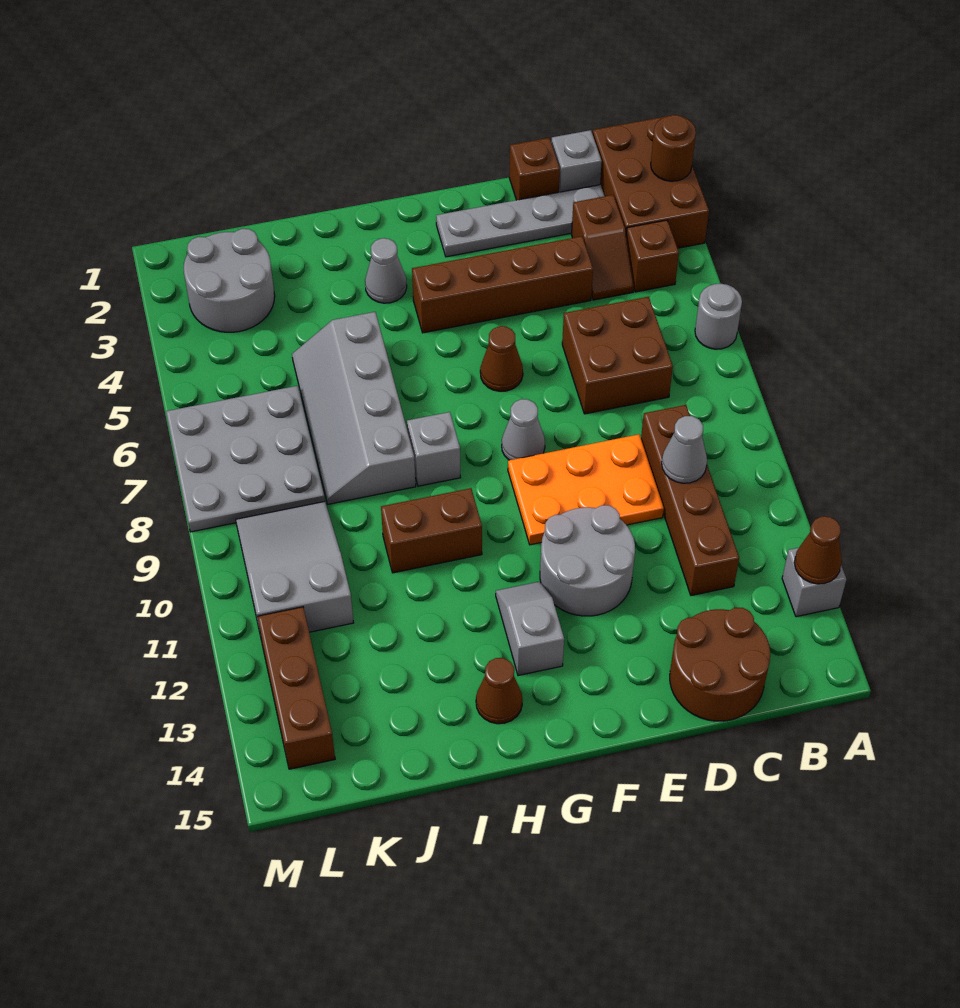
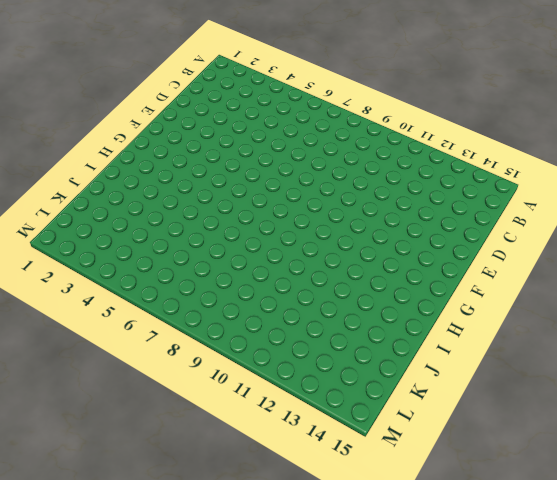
none -> brown 2x3 brick [593,117,709,248]
none -> grey 1x1 round brick [695,284,742,349]
none -> grey 1x1 brick [782,548,846,617]

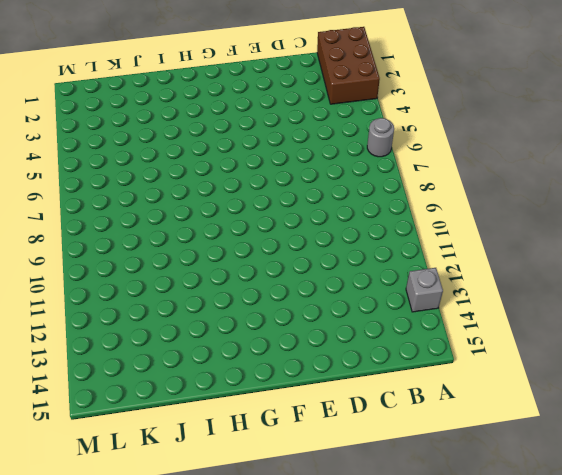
none -> brown 1x1 brick [626,220,679,292]
none -> grey 1x1 brick [551,130,602,192]
none -> grey 1x4 plate [436,185,604,257]

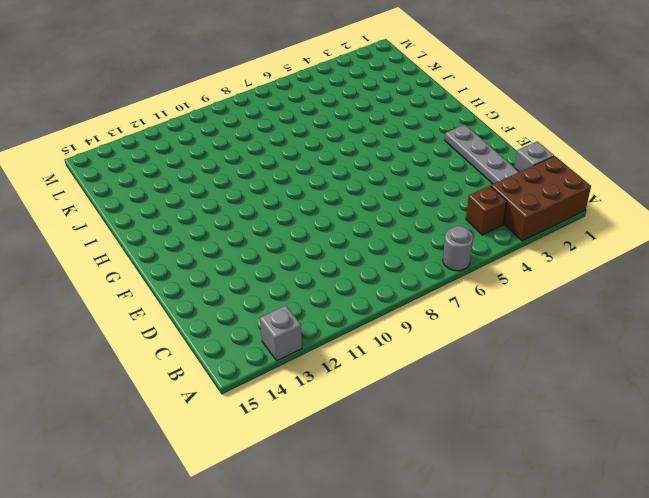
none -> brown 1x2 slope [572,195,634,300]
none -> brown 2x2 brick [562,297,673,414]
none -> brown 1x4 brick [641,405,739,596]

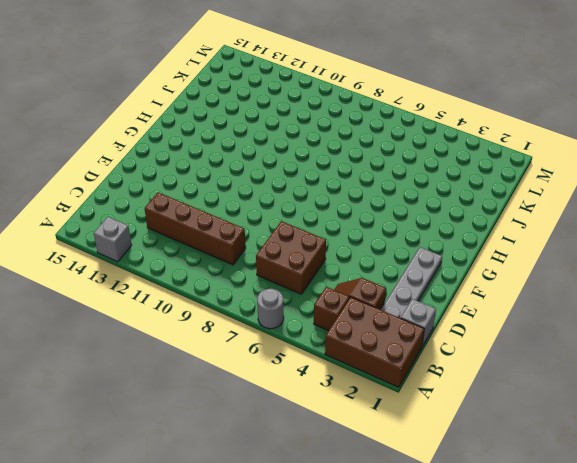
none -> brown 2x2 round brick [670,608,770,721]
none -> brown 1x1 brick [509,138,560,200]
none -> brown 1x4 brick [412,236,593,333]

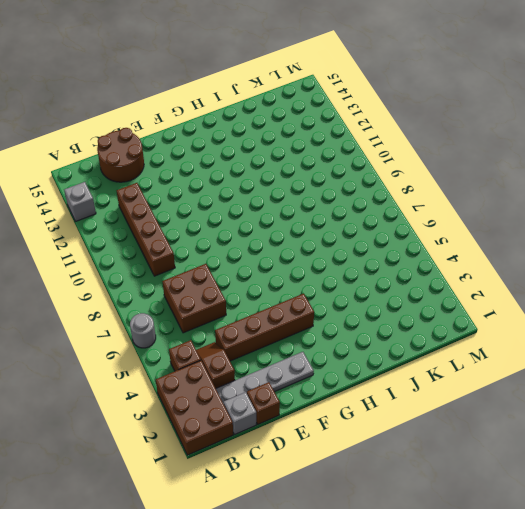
none -> orange 2x3 plate [508,434,664,545]
none -> grey 2x2 round brick [540,505,635,616]
none -> brown 1x1 cone [480,326,523,391]

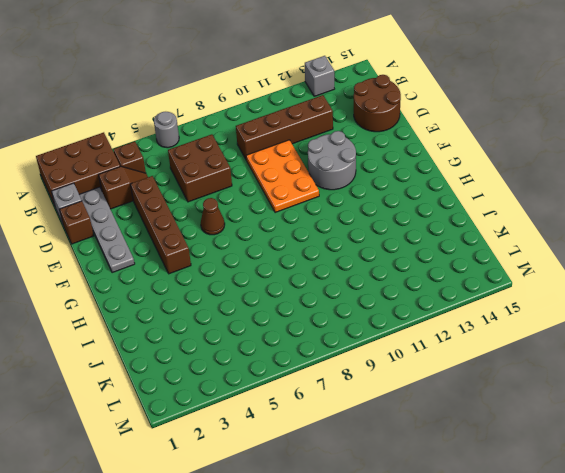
none -> grey 1x1 cone [502,399,545,460]
none -> grey 1x2 slope [496,582,564,676]
none -> grey 1x1 cone [365,238,407,303]

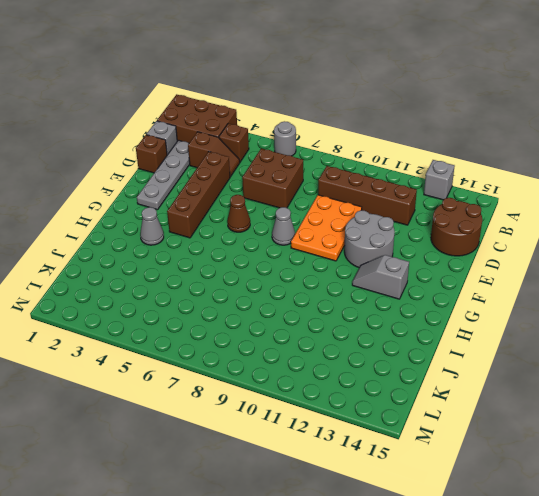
none -> grey 1x1 brick [407,412,461,486]
none -> brown 1x2 brick [381,488,482,573]
none -> brown 1x1 cone [476,658,522,724]

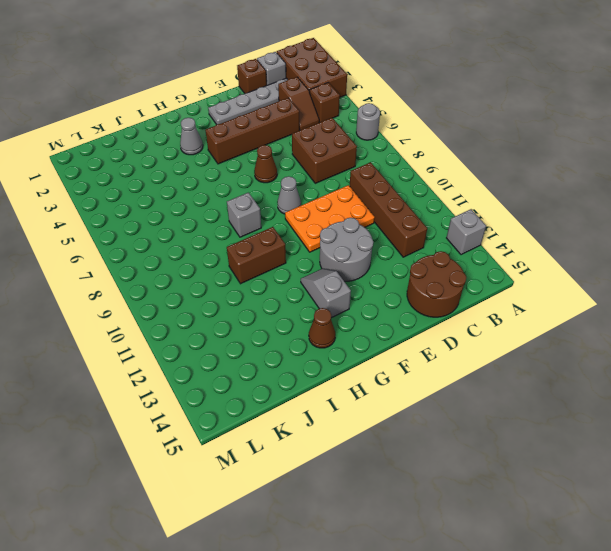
none -> grey 2x4 slope [292,312,416,504]
none -> grey 2x2 round brick [184,229,275,332]
none -> grey 3x3 plate [166,386,325,532]

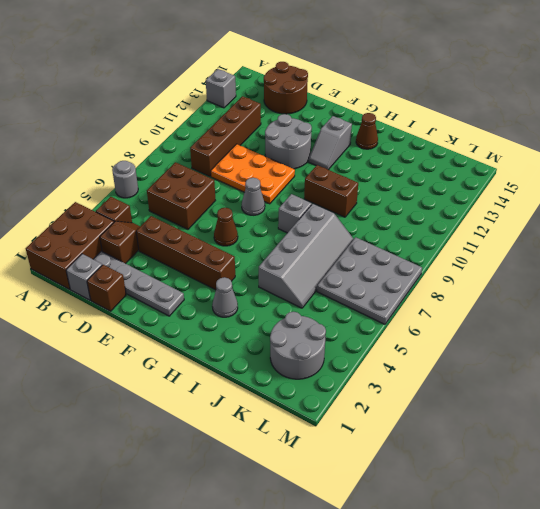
none -> grey 2x3 slope [236,502,353,636]
none -> brown 1x3 brick [258,607,335,769]
none -> brown 1x1 round brick [651,115,696,181]

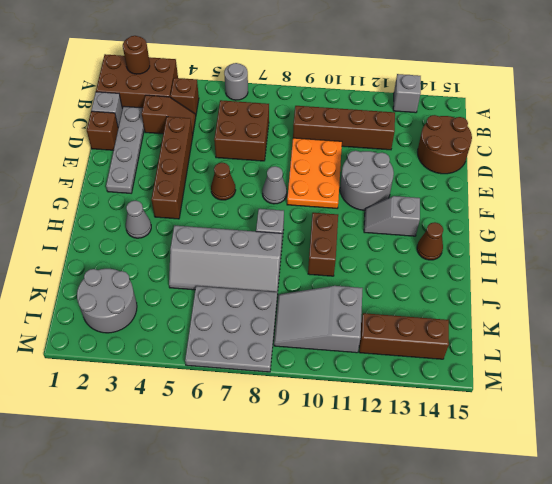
none -> brown 1x1 cone [794,516,842,584]
none -> grey 1x1 cone [662,416,707,483]

